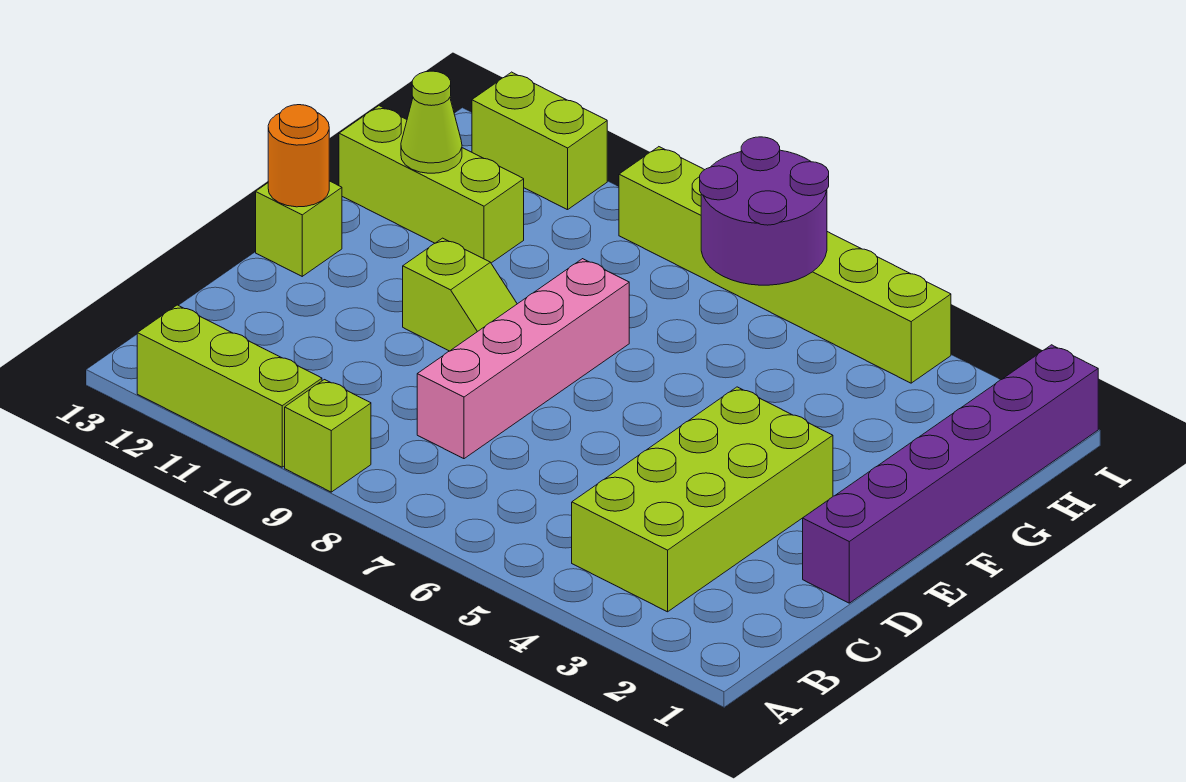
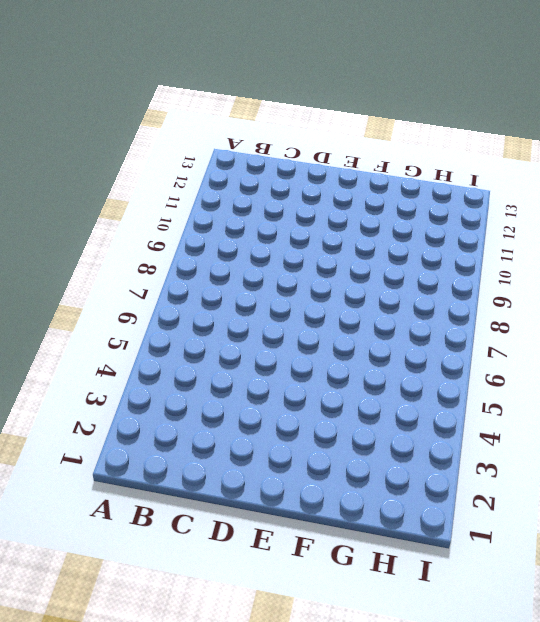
none -> lime 1x1 brick [285,380,371,492]
none -> lime 1x3 brick [137,305,322,467]
none -> lime 2x4 brick [572,387,833,612]

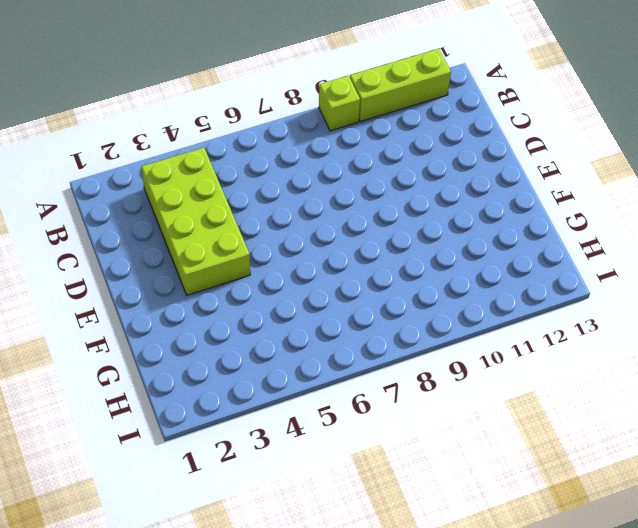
none -> pink 1x4 brick [417,259,629,459]
none -> purple 1x6 brick [803,345,1098,603]
none -> lime 1x2 slope [403,238,517,351]

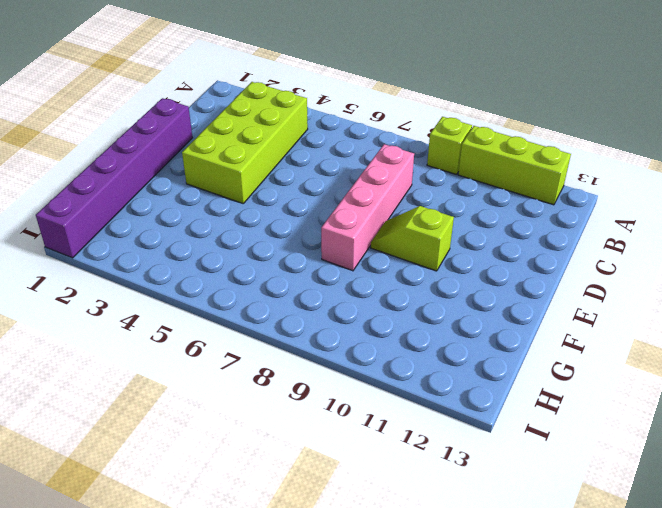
none -> lime 1x1 brick [256,181,342,276]
none -> lime 1x3 brick [339,106,524,263]
none -> lime 1x6 brick [619,147,951,383]

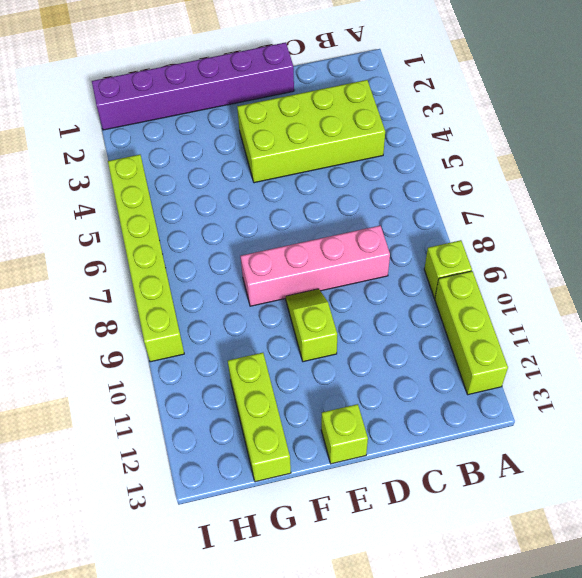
none -> lime 1x2 brick [472,72,607,210]
none -> orange 1x1 round brick [268,105,329,207]
none -> lime 1x1 cone [401,71,462,173]

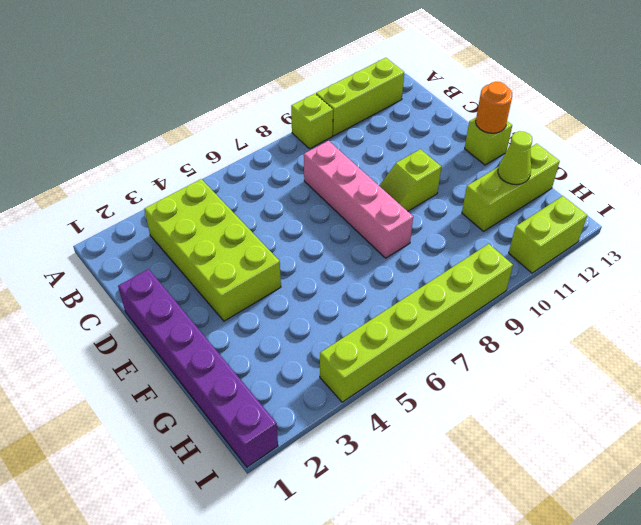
none -> purple 2x2 round brick [700,137,829,285]

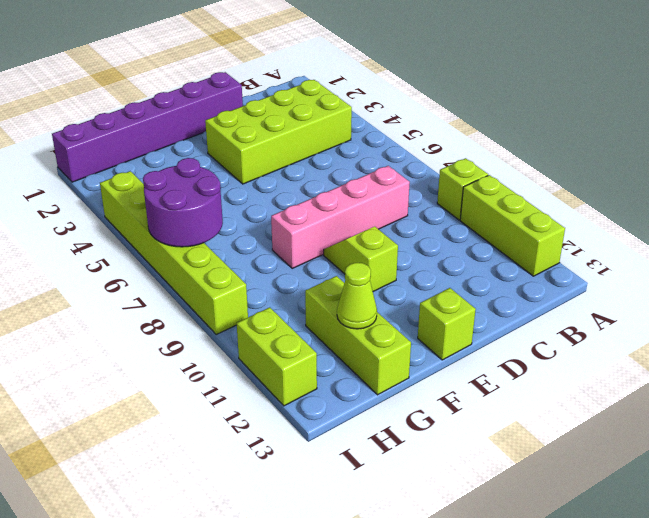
none -> orange 1x1 round brick [268,105,329,207]

